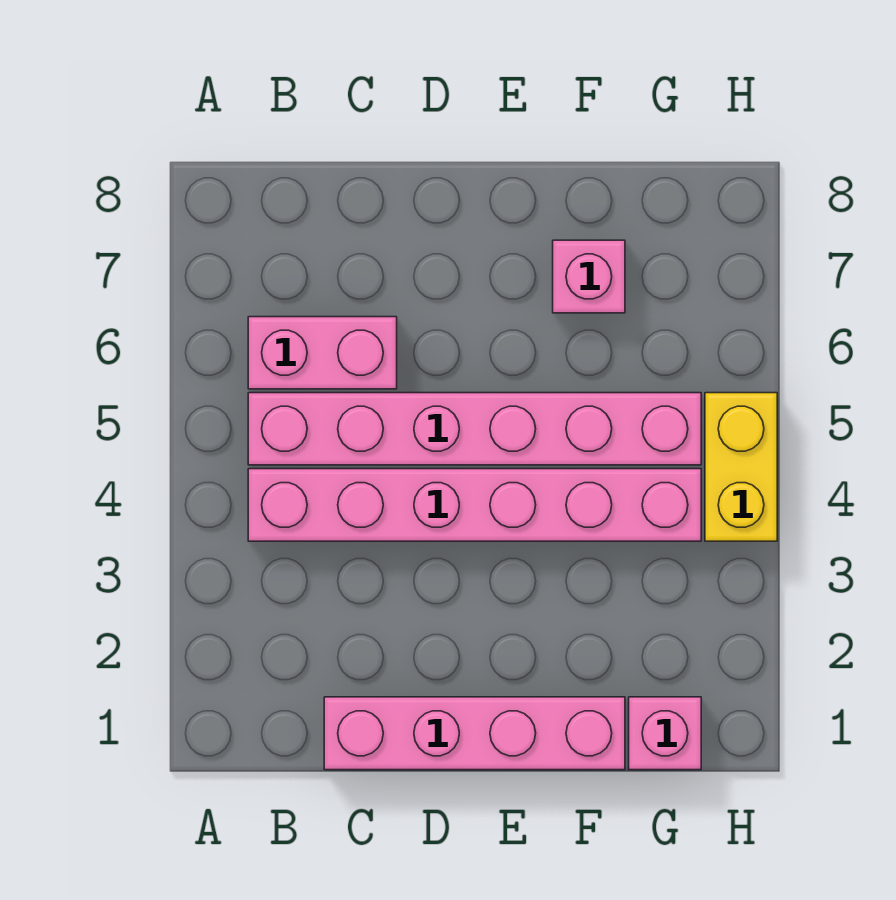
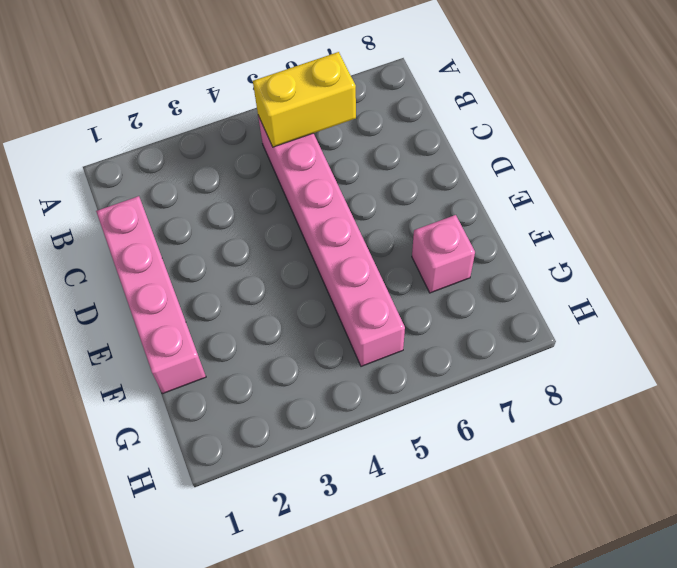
yellow 1x2 brick [253,52,356,147] -> yellow 1x2 brick moved to [705,393,777,541]
none -> pink 1x6 brick [248,469,701,541]
none -> pink 1x2 brick [248,317,397,389]

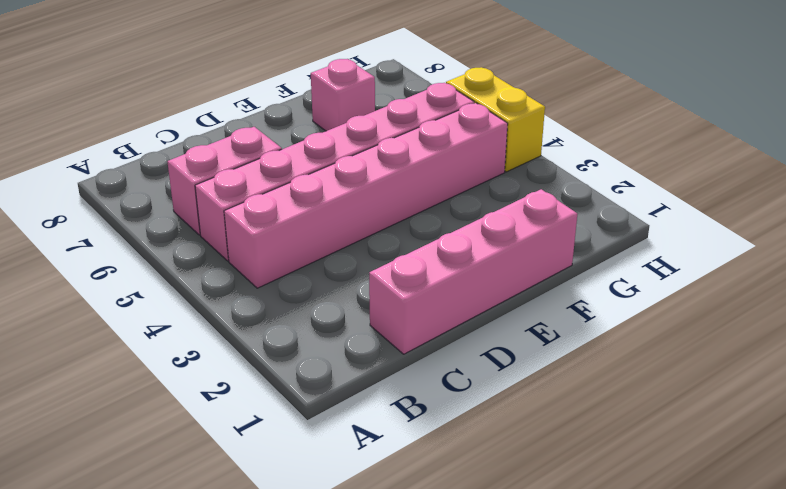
none -> pink 1x1 brick [629,697,701,770]

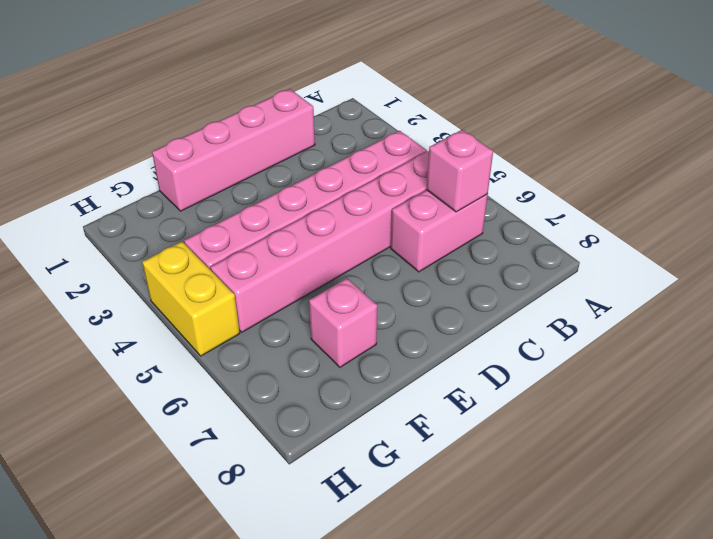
pink 1x1 brick [426,130,493,212] -> pink 1x1 brick moved to [629,697,701,770]

